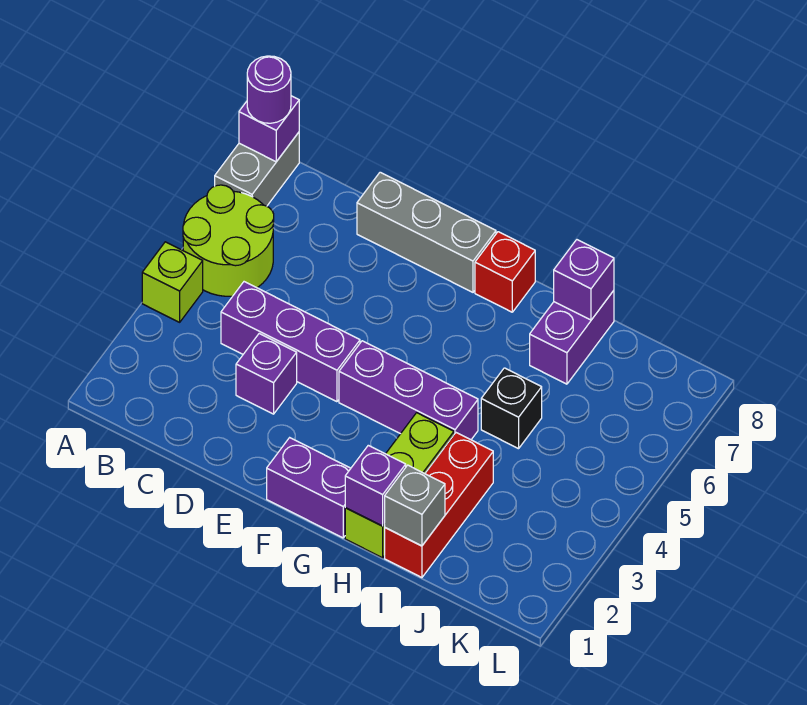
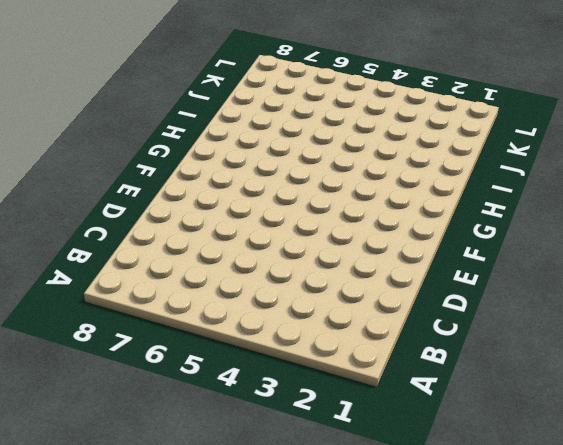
none -> lime 1x1 brick [142,242,203,322]
none -> lime 2x2 round brick [183,185,274,296]
none -> grey 1x2 brick [215,132,299,206]

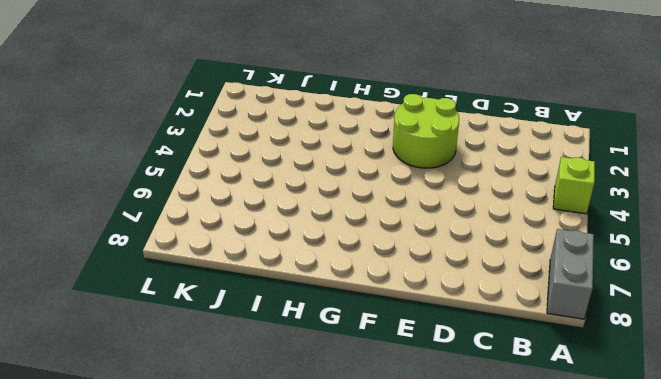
lime 2x2 round brick [393,94,459,168] -> lime 2x2 round brick moved to [183,185,274,296]
none -> purple 1x3 brick [221,282,360,402]
none -> purple 1x1 brick [236,334,297,414]
none -> grey 1x3 brick [357,172,496,292]

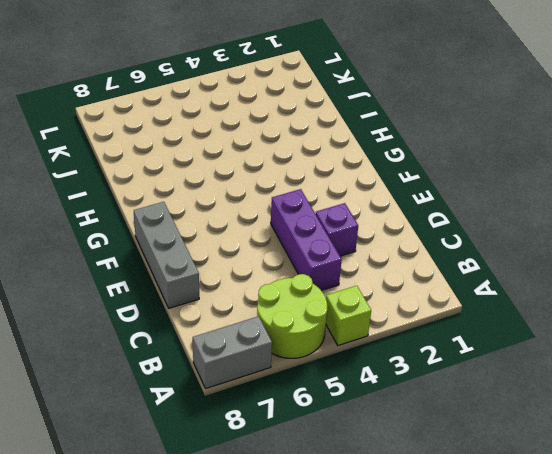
none -> purple 1x2 brick [267,438,351,538]
none -> purple 1x3 brick [339,341,478,440]
none -> red 1x1 brick [475,232,535,312]

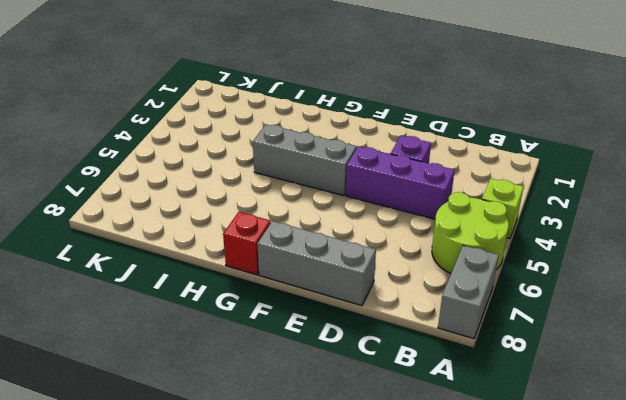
grey 1x3 brick [253,124,357,196] -> purple 1x3 brick [339,341,478,440]
none -> purple 1x2 brick [267,438,351,538]
none -> lime 1x3 brick [345,413,454,558]
none -> red 1x3 brick [385,433,493,578]

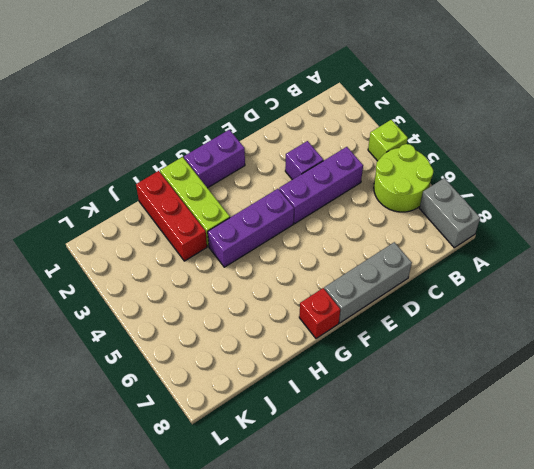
none -> black 1x1 brick [481,368,542,449]
none -> purple 1x2 brick [530,291,614,384]
none -> purple 1x1 brick [239,96,299,162]

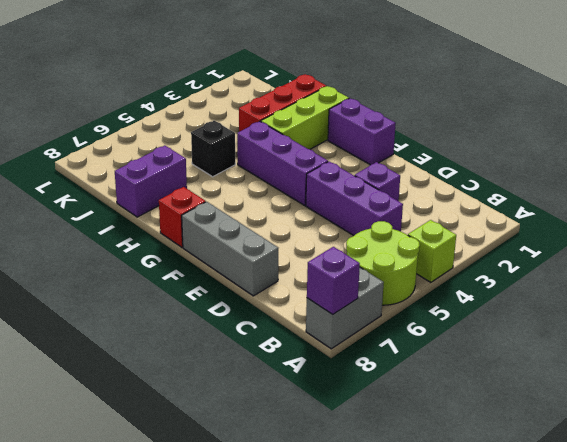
none -> purple 1x1 brick [345,445,406,526]
none -> grey 1x1 brick [385,465,445,546]
none -> purple 1x1 brick [554,240,614,320]

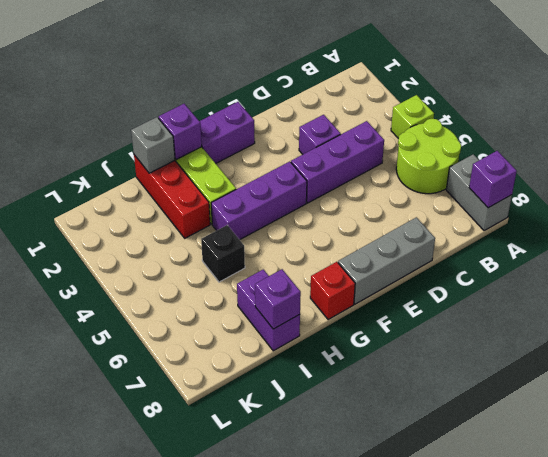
none -> purple 1x1 round brick [247,56,291,123]

